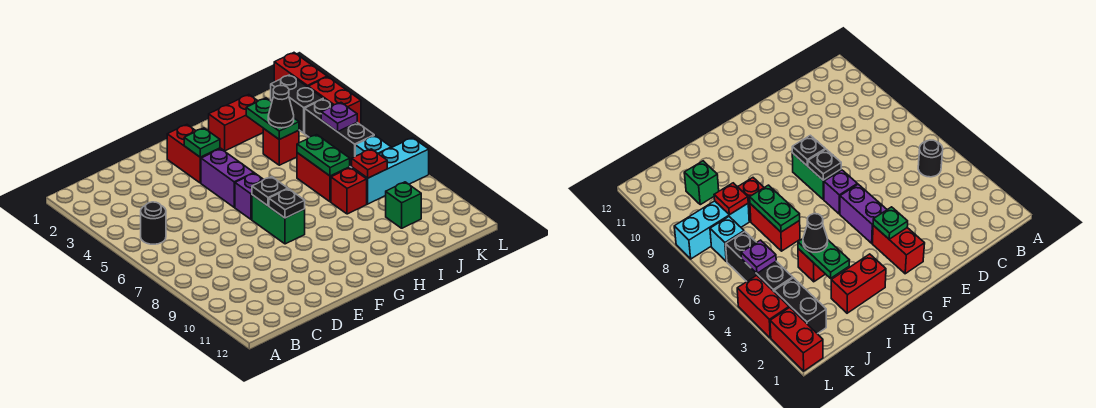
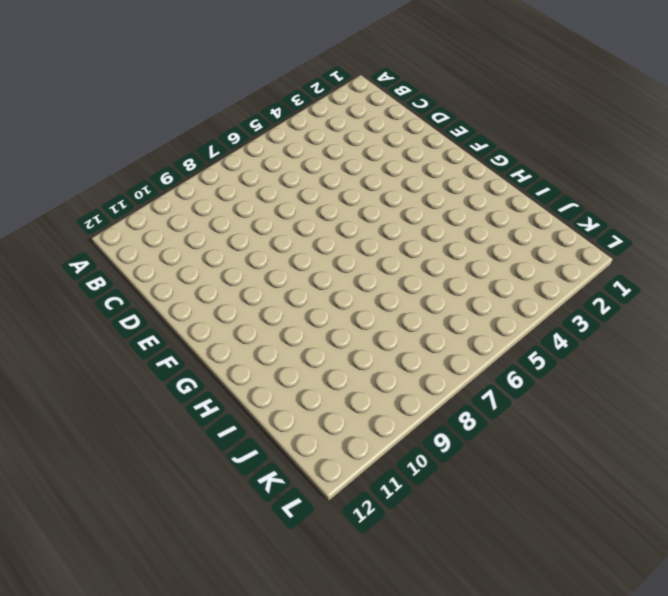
none -> black 1x1 round brick [141,202,166,244]
none -> red 1x2 brick [167,125,220,183]
none -> purple 1x2 brick [201,149,254,207]

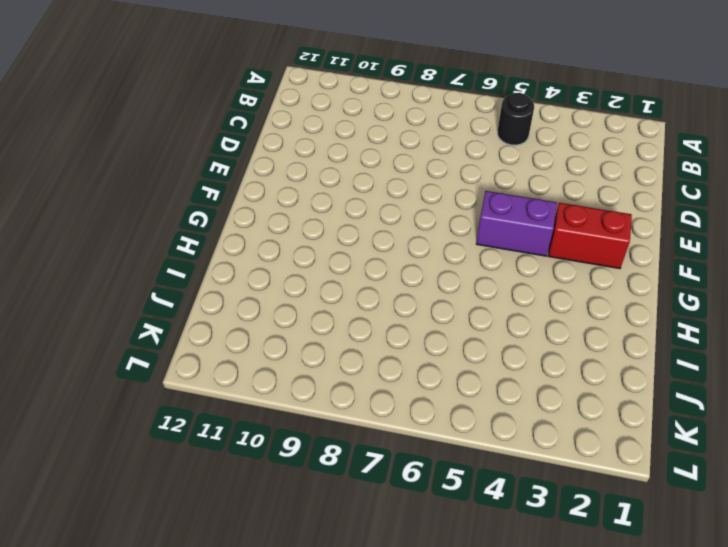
none -> purple 1x1 brick [235,173,264,220]
none -> green 1x2 brick [252,195,305,244]
none -> red 1x2 brick [209,95,263,151]

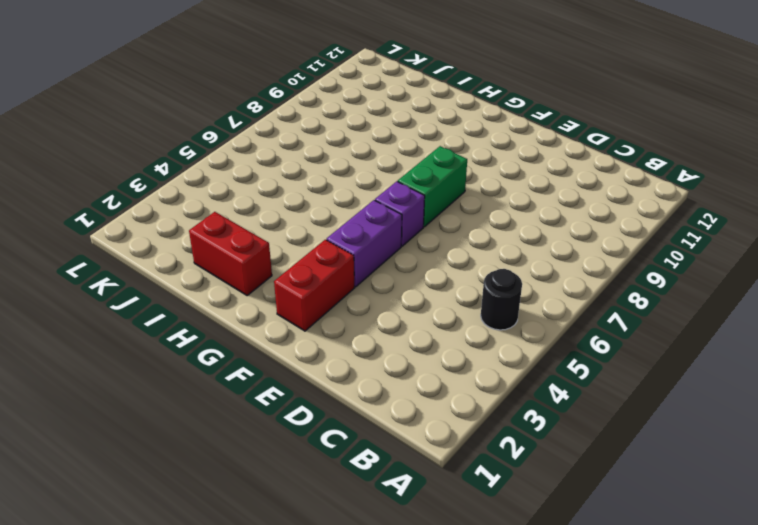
none -> red 1x1 brick [263,128,299,165]
none -> red 1x2 brick [297,153,350,202]
none -> red 1x1 brick [331,168,367,214]

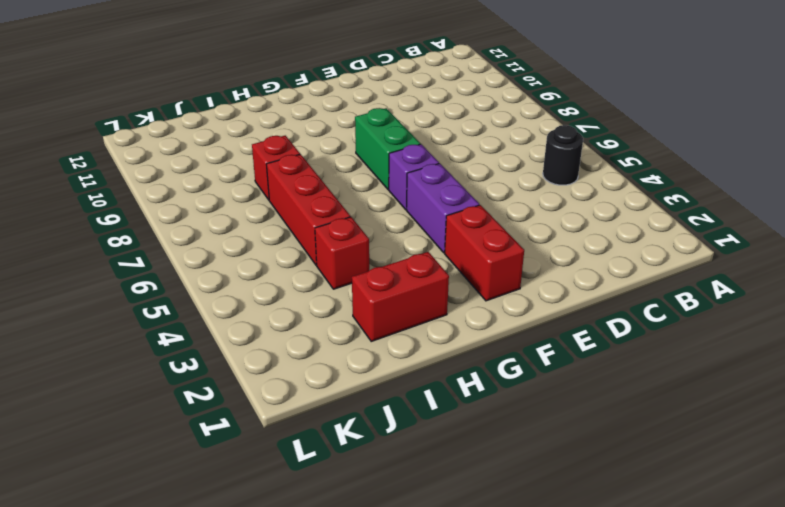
red 1x3 brick [266,154,350,265] -> red 1x2 brick [297,153,350,202]
none -> cyan 1x3 brick [352,138,429,204]
none -> green 1x1 brick [386,182,421,228]
none -> black 1x2 brick [271,75,323,133]

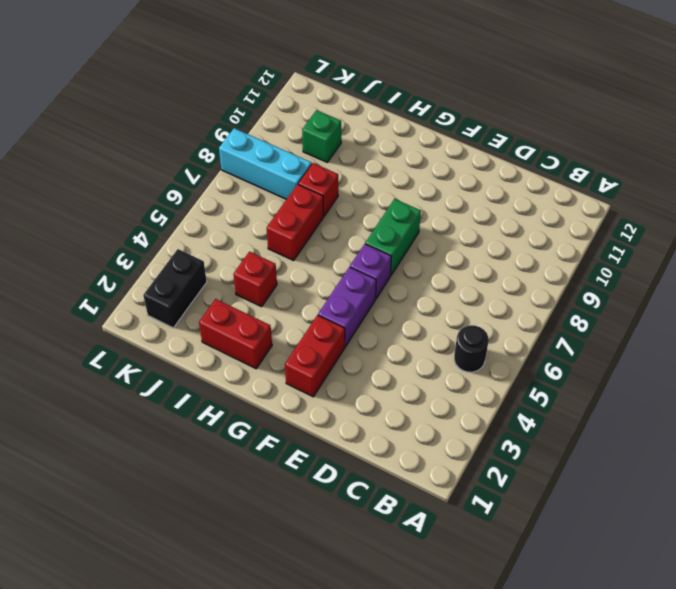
none -> black 1x3 brick [305,99,374,168]
none -> cyan 1x1 brick [355,135,391,156]
none -> red 1x2 brick [274,53,327,87]

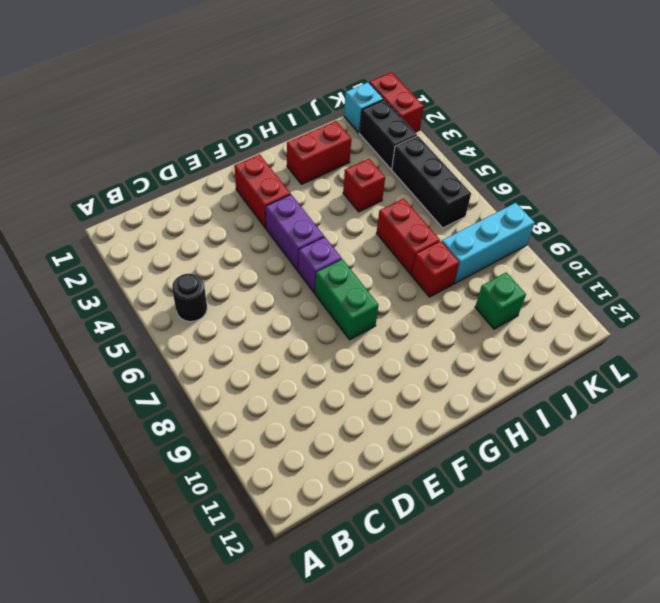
cyan 1x1 brick [344,82,384,133] -> cyan 1x1 brick moved to [355,135,391,156]
none -> red 1x2 brick [308,77,361,125]
none -> green 1x1 plate [184,128,220,157]
none -> black 1x1 plate [252,177,288,206]

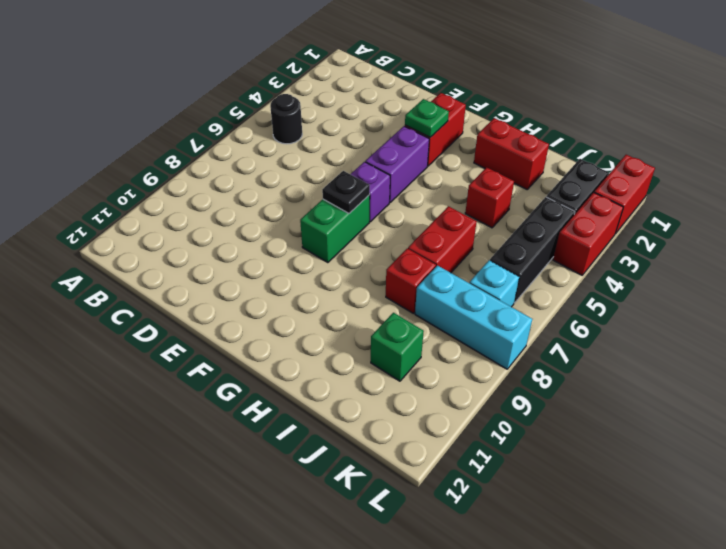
none -> black 1x1 plate [269,189,305,218]
none -> green 1x2 plate [246,98,299,139]
none -> green 1x2 plate [297,135,350,176]

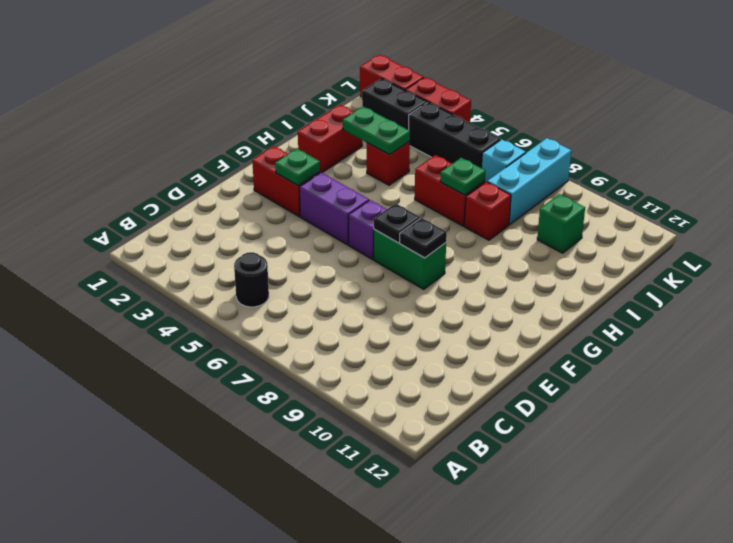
green 1x1 plate [440,158,486,195] -> green 1x2 plate [297,135,350,176]
none -> red 1x1 plate [352,149,387,178]
none -> purple 1x1 plate [321,103,357,132]
none -> black 1x1 cone [268,85,294,128]

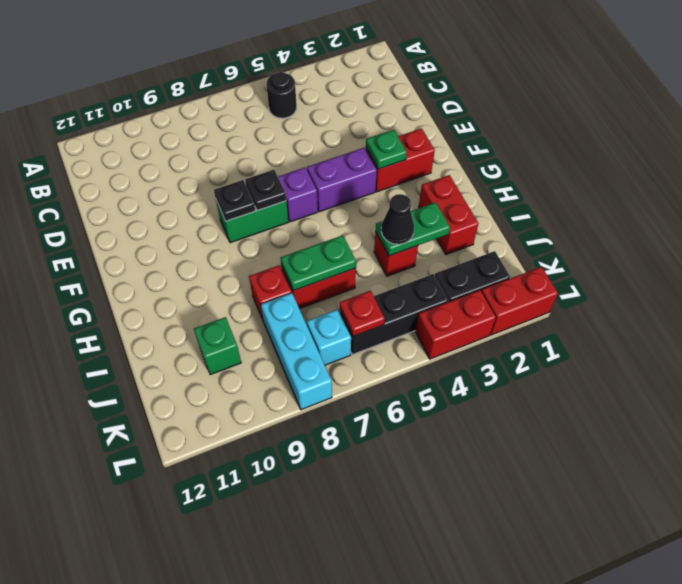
red 1x1 plate [340,291,385,336] -> red 1x1 plate moved to [352,149,387,178]
none -> purple 1x1 plate [321,103,357,132]

